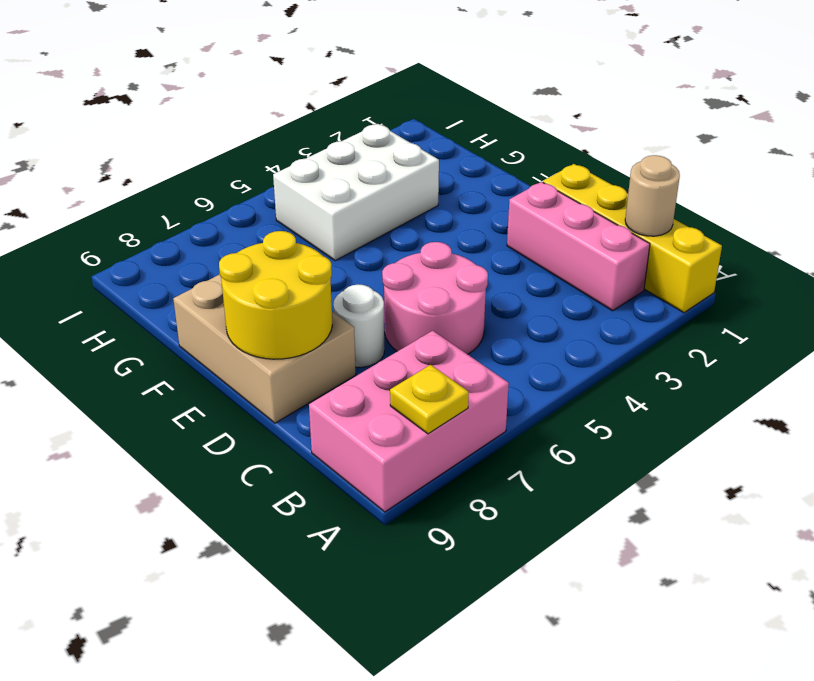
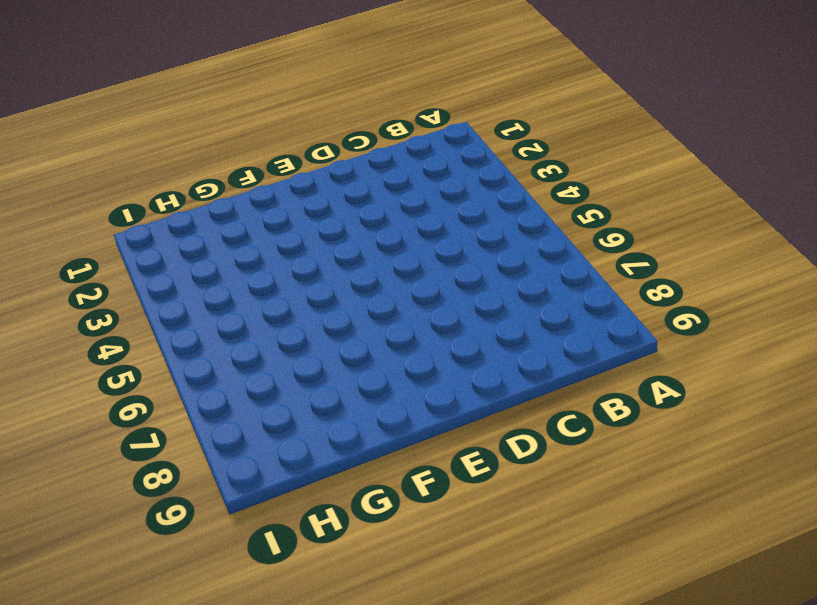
none -> yellow 1x4 brick [543,164,722,313]
none -> pink 2x3 brick [309,331,509,512]

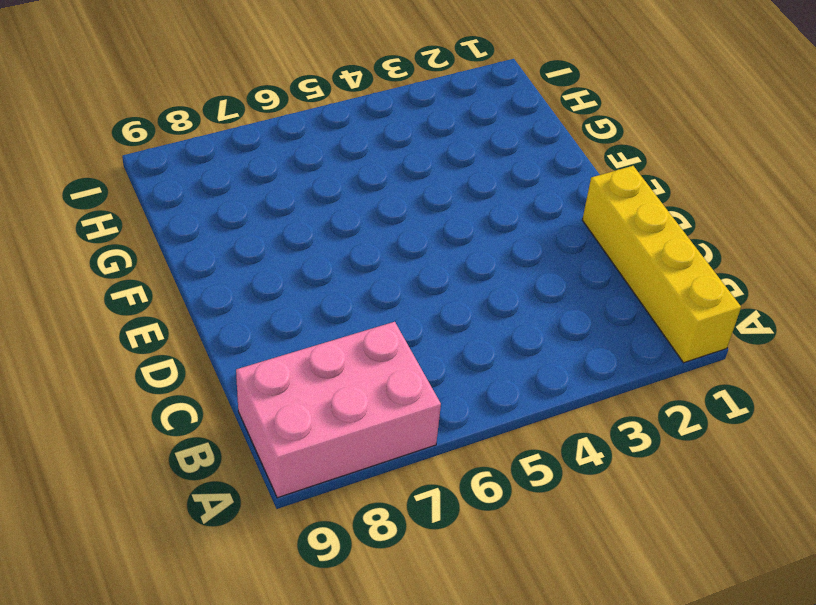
none -> pink 1x3 brick [507,182,650,311]
none -> pink 2x2 round brick [382,242,488,354]

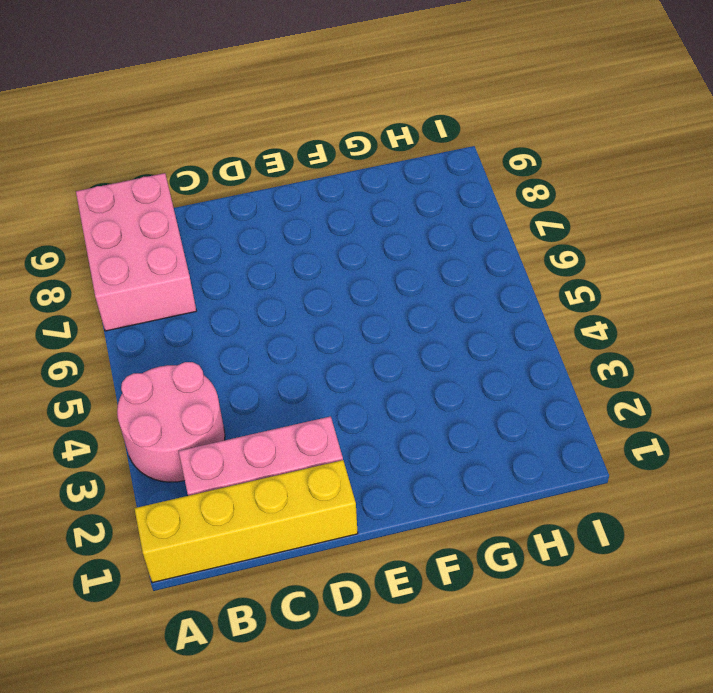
pink 2x2 round brick [117,362,225,482] -> pink 2x2 round brick moved to [382,242,488,354]
none -> white 1x1 round brick [333,284,384,367]
none -> tan 2x3 brick [173,274,356,423]

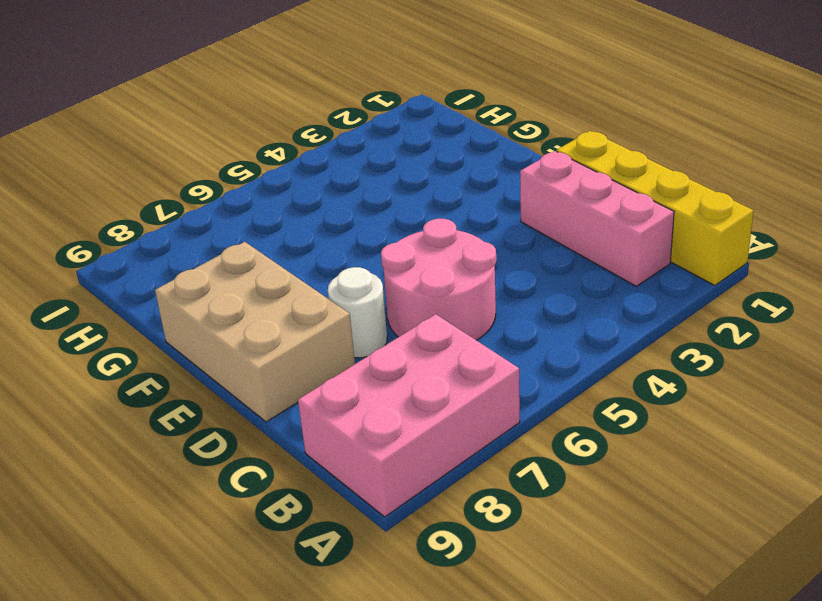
none -> white 2x3 brick [273,124,439,261]
none -> yellow 1x1 plate [390,365,469,434]

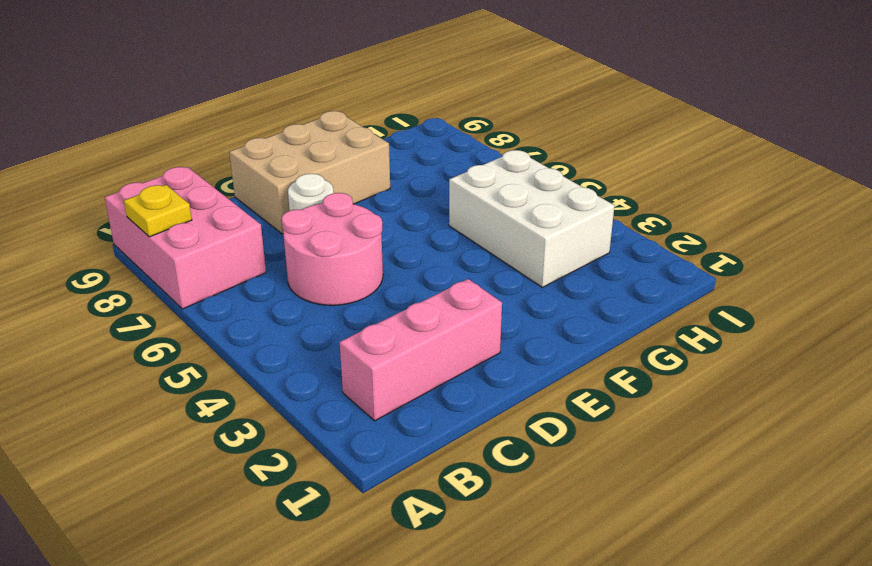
none -> yellow 1x4 brick [543,164,722,313]
none -> tan 1x1 round brick [625,155,680,236]

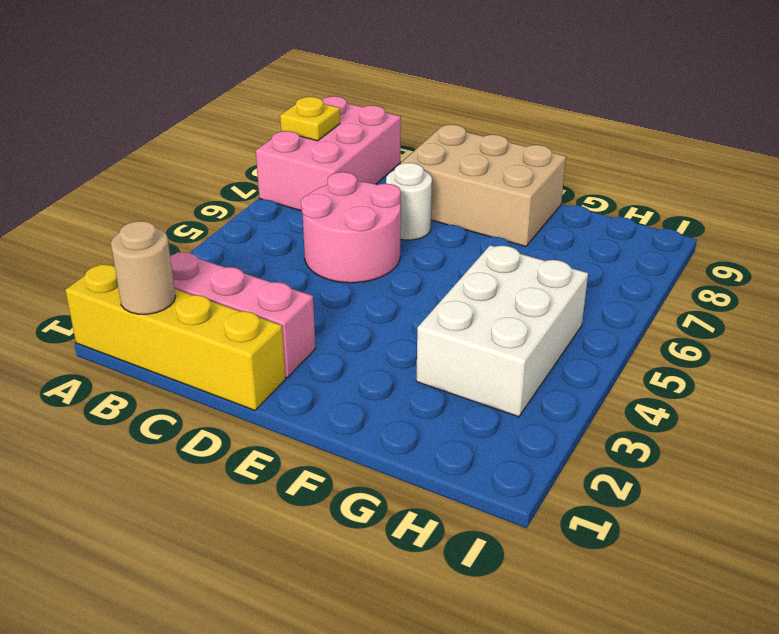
none -> yellow 2x2 round brick [219,231,332,359]

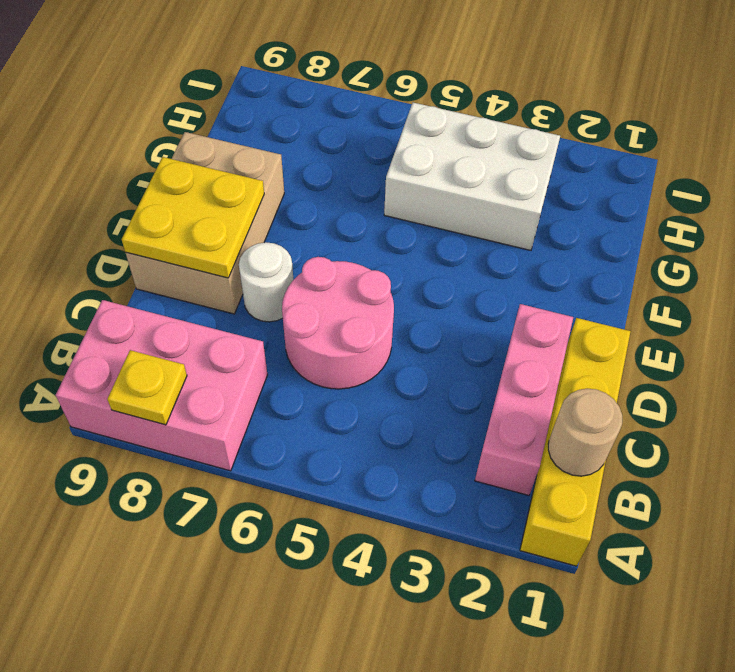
yellow 2x2 plate [122,157,264,278] -> yellow 2x2 round brick [219,231,332,359]

